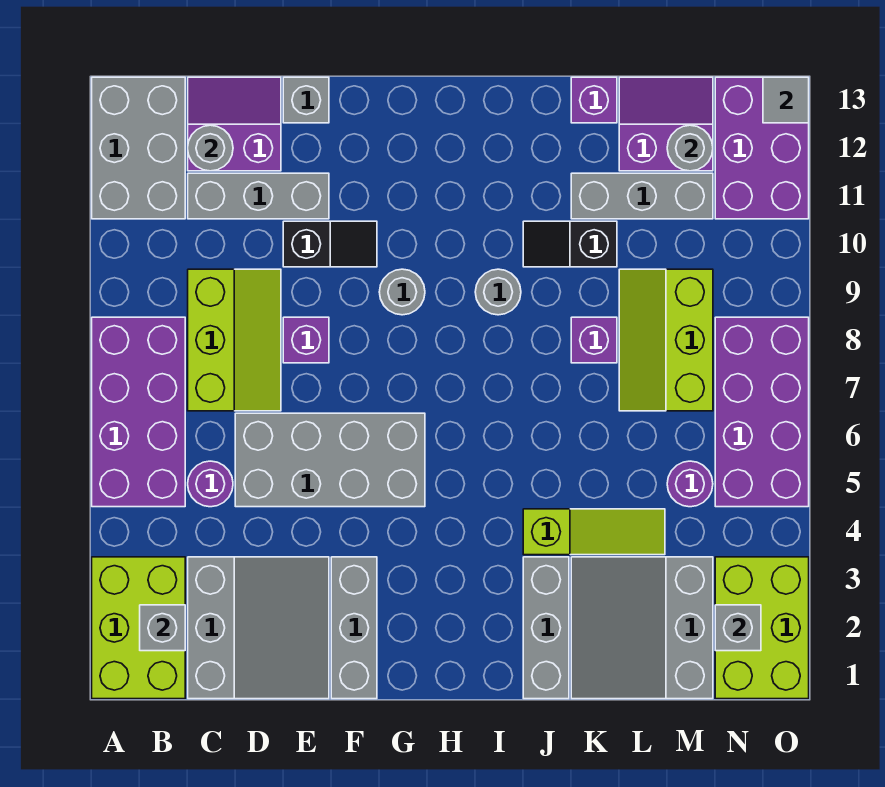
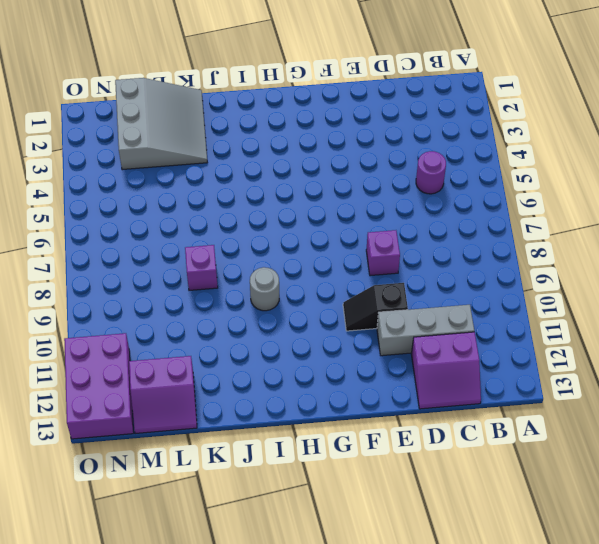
none -> lime 2x3 brick [92,557,185,699]
none -> purple 2x4 brick [92,317,185,507]
none -> grey 2x3 brick [92,77,185,219]
none -> grey 3x3 slope [188,557,329,699]

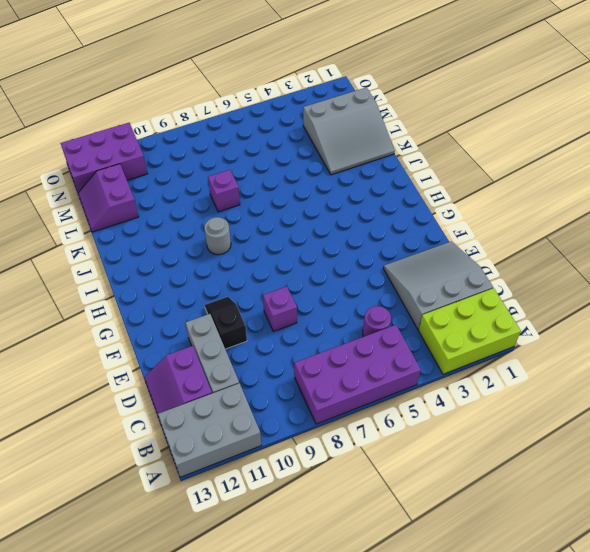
none -> lime 2x3 slope [188,269,281,411]
none -> grey 2x4 brick [235,413,425,507]
none -> grey 1x1 brick [283,77,329,123]
none -> grey 1x3 brick [331,557,377,699]

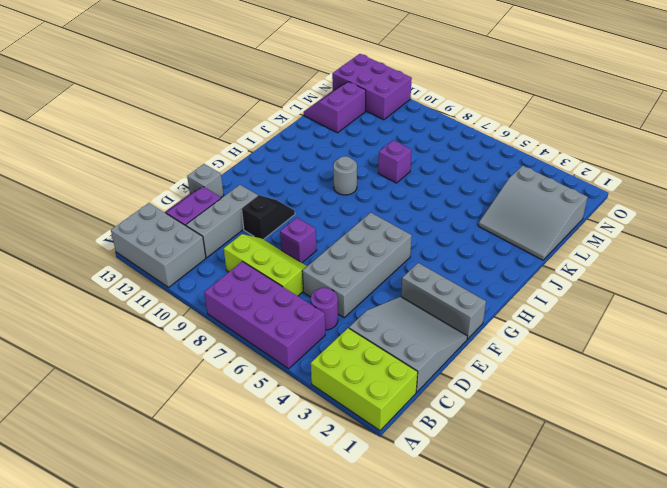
none -> grey 1x1 round brick [379,269,425,315]
none -> grey 1x3 brick [523,557,569,699]
none -> lime 1x3 slope [523,509,665,555]
none -> black 1x2 slope [523,221,617,267]

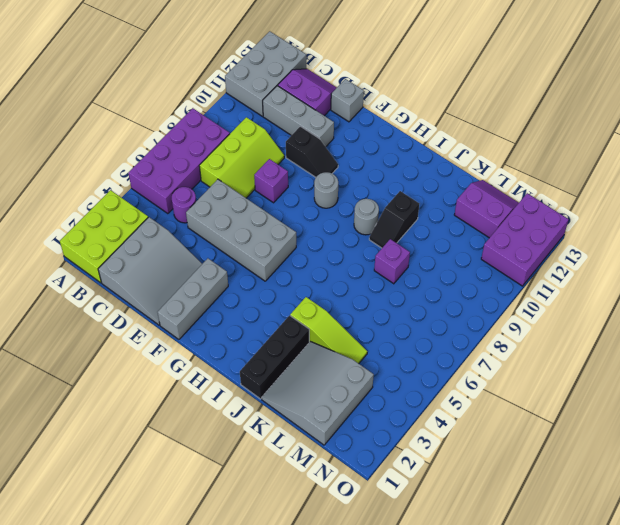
black 1x3 brick [240,315,309,399] -> grey 1x3 brick [523,557,569,699]
black 1x2 slope [369,191,419,248] -> black 1x2 slope turned to [523,221,617,267]
none -> grey 1x3 brick [571,173,713,219]
none -> purple 1x1 brick [571,77,617,123]
none -> lime 2x3 slope [619,269,713,411]
none -> purple 1x1 round brick [667,461,713,507]

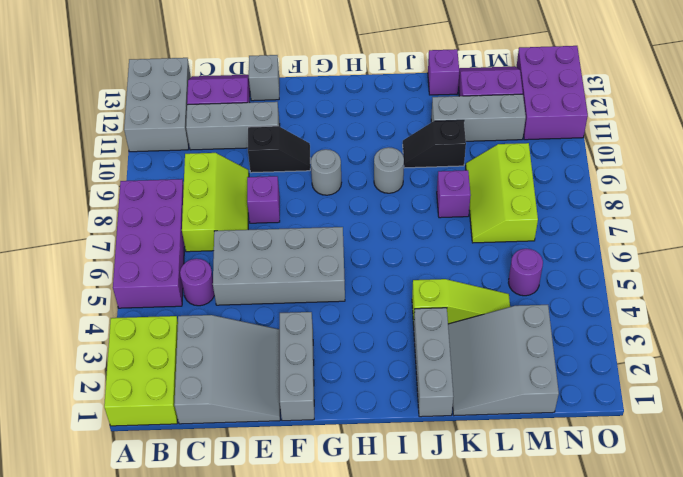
none -> lime 2x3 brick [715,557,809,699]
none -> purple 2x4 brick [715,317,809,507]
none -> grey 1x1 brick [140,605,185,651]
none -> grey 1x1 round brick [188,125,233,171]

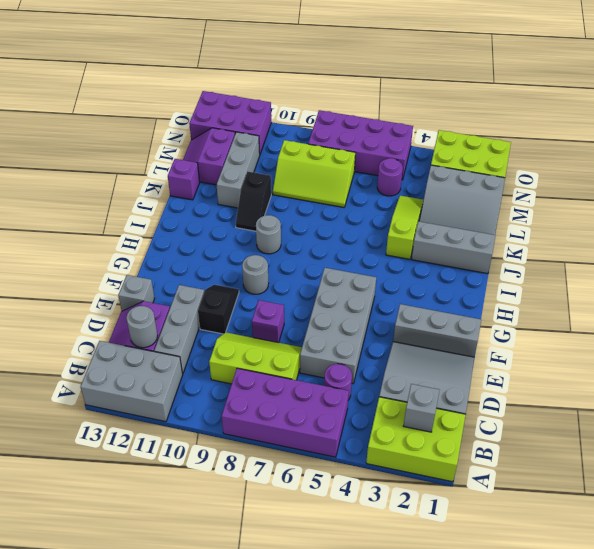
none -> purple 1x1 brick [571,317,617,363]
none -> grey 1x1 round brick [667,125,713,171]
none -> grey 1x1 brick [715,605,761,651]
none -> grey 1x1 tile [763,77,809,123]

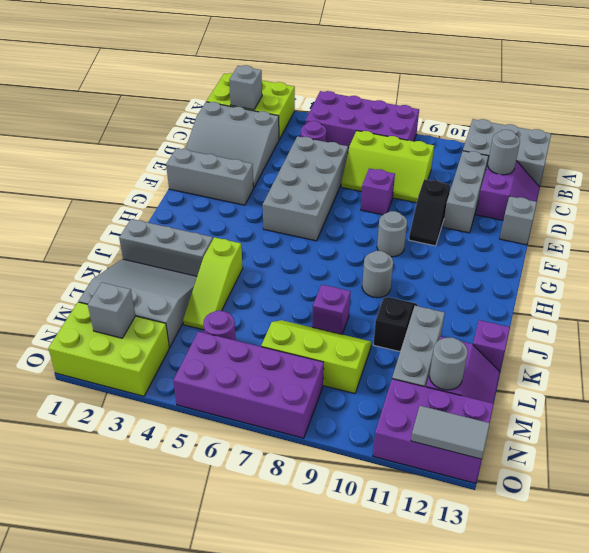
grey 1x2 tile [411,406,490,459] -> grey 1x1 tile [763,77,809,123]

